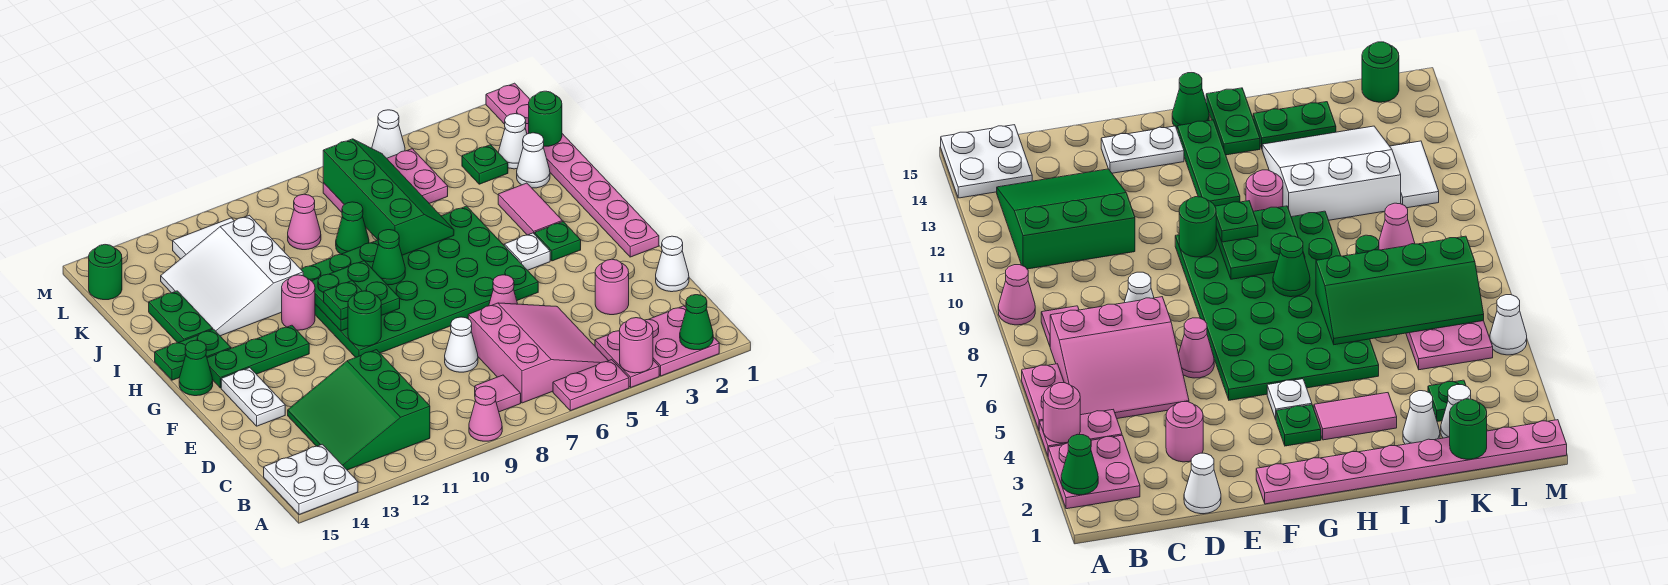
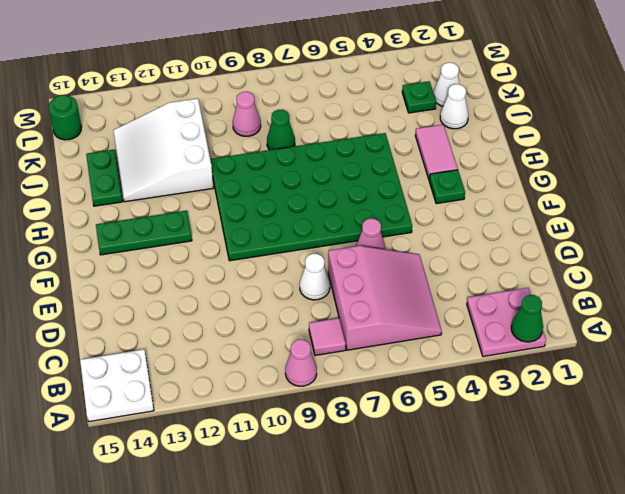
none -> pink 1x2 plate [595,330,659,387]
none -> pink 1x2 plate [553,360,629,411]
none -> green 3x3 slope [288,350,430,470]
none -> white 1x1 cone [656,236,689,292]

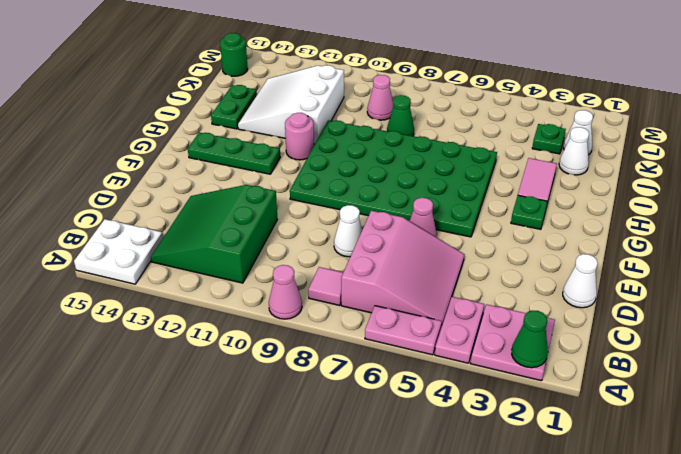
none -> pink 1x1 round brick [595,259,629,315]
none -> white 1x2 plate [221,368,285,426]
none -> pink 1x8 plate [486,83,659,257]
none -> white 1x1 plate [504,233,550,270]

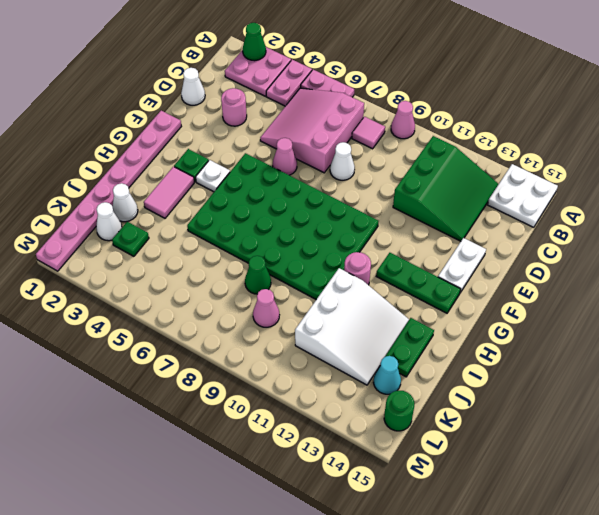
cyan 1x1 cone [373,356,401,394] -> none
none -> green 1x1 cone [179,340,213,396]
none -> green 1x2 plate [155,329,231,380]
none -> pink 2x3 plate [323,149,448,212]
none -> white 1x2 tile [173,218,234,259]

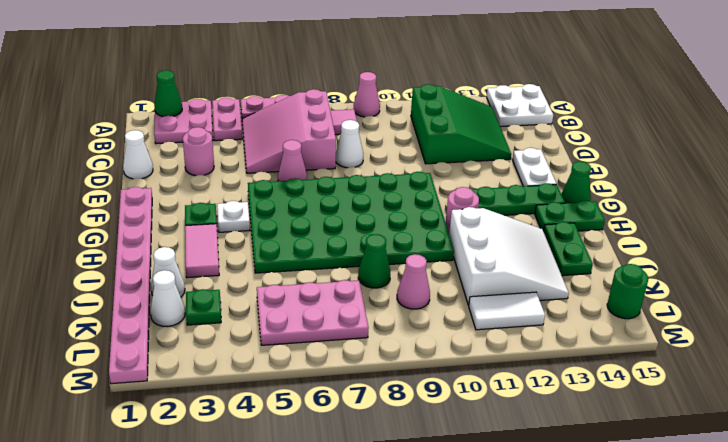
none -> white 1x1 cone [372,110,405,158]
none -> pink 1x1 round brick [620,318,653,373]
none -> green 1x1 round brick [348,291,381,346]
none -> green 2x2 plate [312,261,400,331]

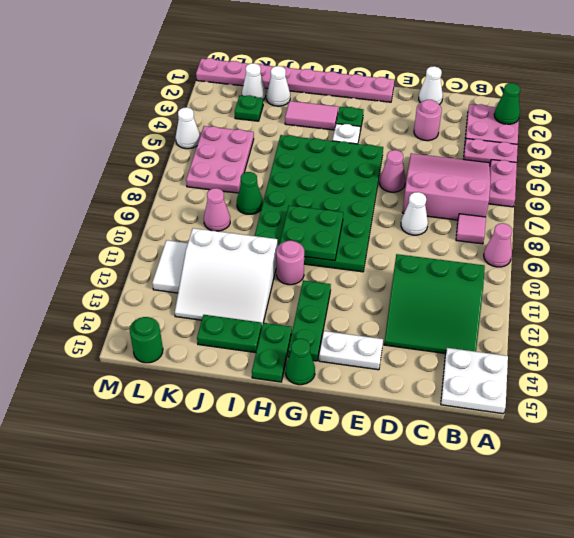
none -> pink 1x1 round brick [620,318,653,373]
none -> green 1x1 round brick [348,291,381,346]
none -> green 1x1 cone [372,230,405,285]
none -> green 2x4 slope [323,139,454,255]

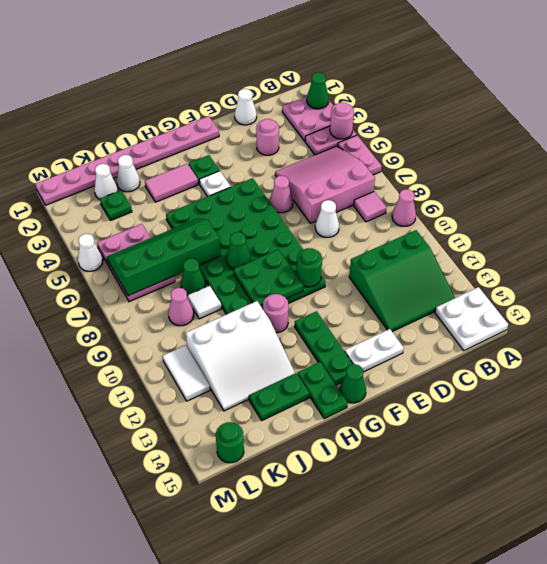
white 1x1 tile [187,286,221,319] -> none
none -> green 1x1 round brick [529,91,562,146]
none -> green 1x1 plate [324,281,362,320]

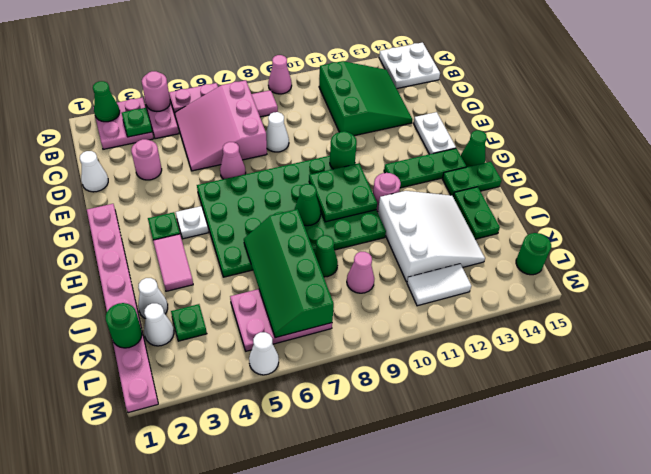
green 1x1 plate [122,108,152,137] -> green 1x1 plate moved to [324,281,362,320]

